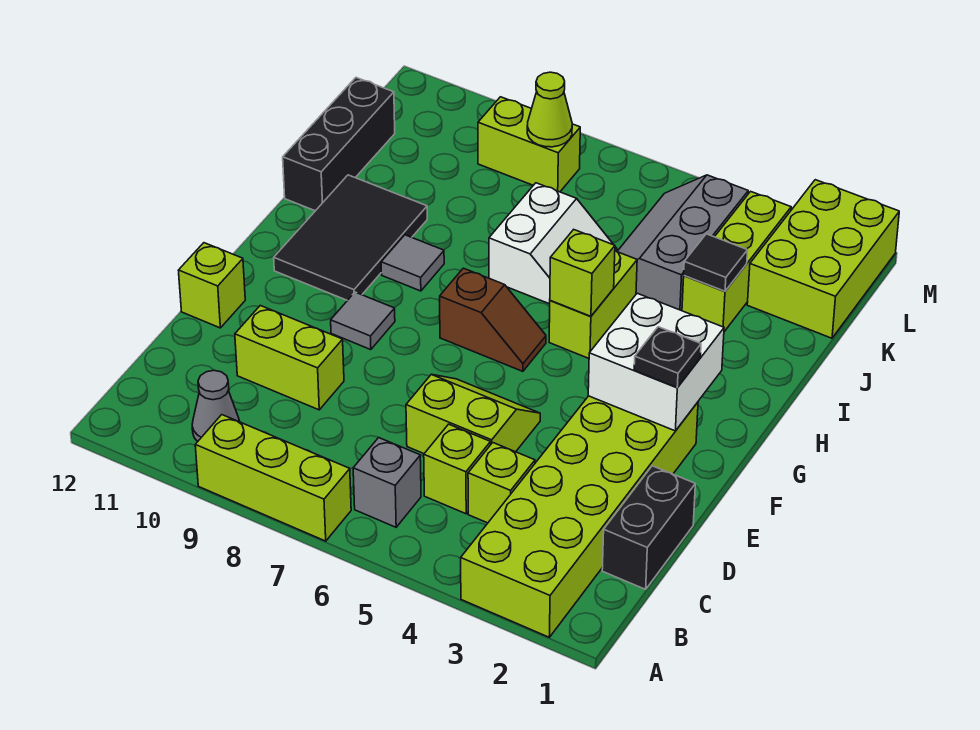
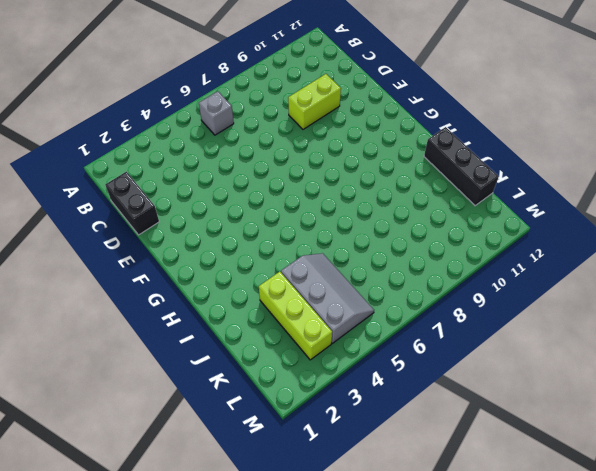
none -> lime 2x6 brick [461,396,698,637]
none -> lime 1x3 brick [195,415,351,541]
none -> grey 1x1 cone [192,371,240,442]

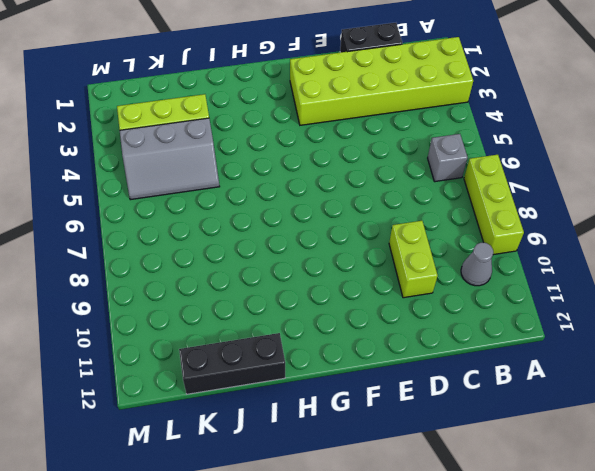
none -> lime 1x1 brick [468,443,535,523]
none -> lime 1x1 brick [424,424,491,514]
none -> lime 2x2 slope [406,374,540,454]

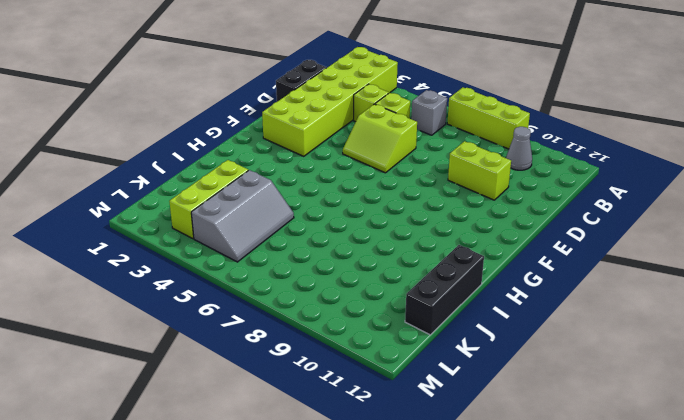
none -> lime 1x1 brick [178,243,245,328]
none -> grey 1x1 tile [331,292,395,350]
none -> brown 1x2 slope [440,268,546,371]

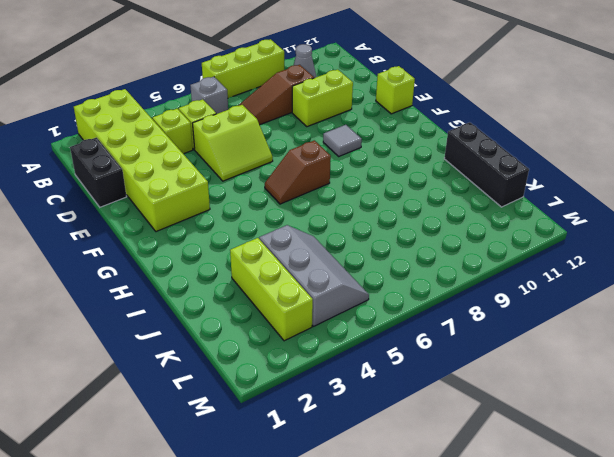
brown 1x3 slope [238,65,314,125] -> none
none -> black 2x3 tile [274,175,427,300]
none -> lime 1x2 brick [549,251,637,358]
none -> grey 1x1 tile [381,235,444,291]

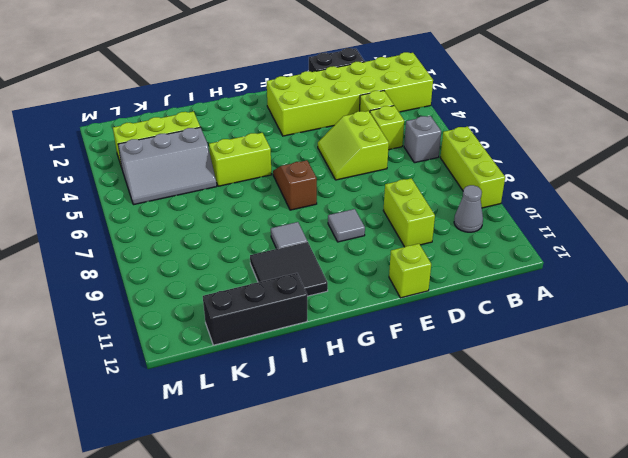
black 2x2 tile [250,242,328,296] -> black 2x3 tile [274,175,427,300]
none -> white 2x2 slope [489,183,617,304]
none -> lime 2x3 brick [747,180,899,338]
none -> lime 1x2 brick [478,97,580,192]

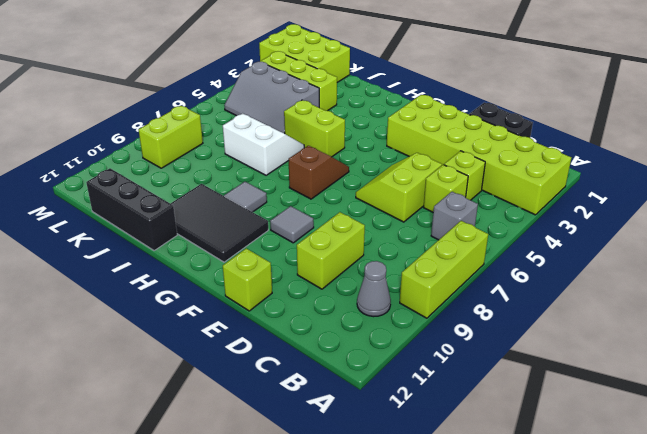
none -> white 2x2 brick [588,293,724,431]
none -> lime 1x1 brick [550,230,615,316]
none -> black 1x1 tile [684,234,748,291]

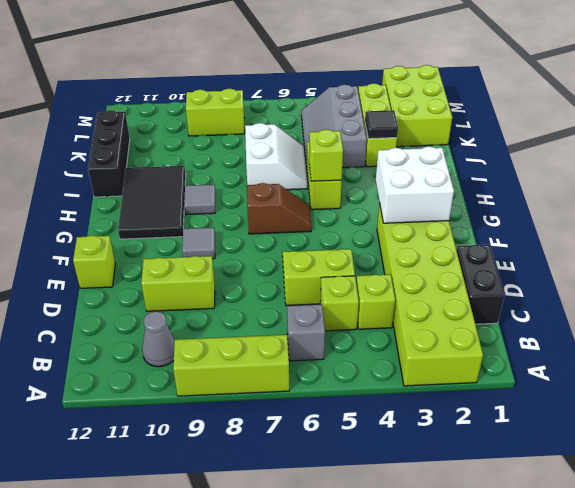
none -> lime 1x1 cone [527,72,572,147]
none -> black 1x1 plate [634,327,701,388]

